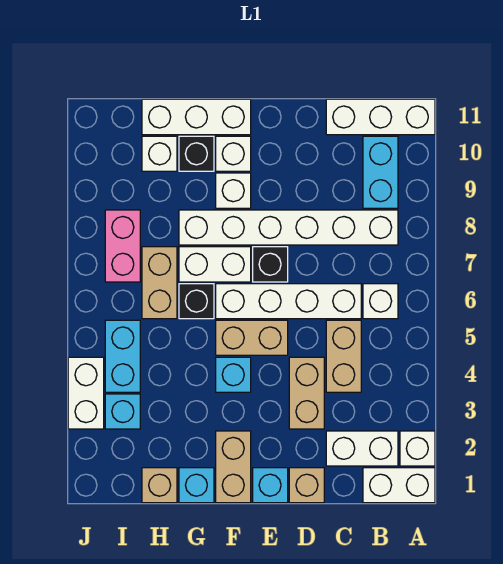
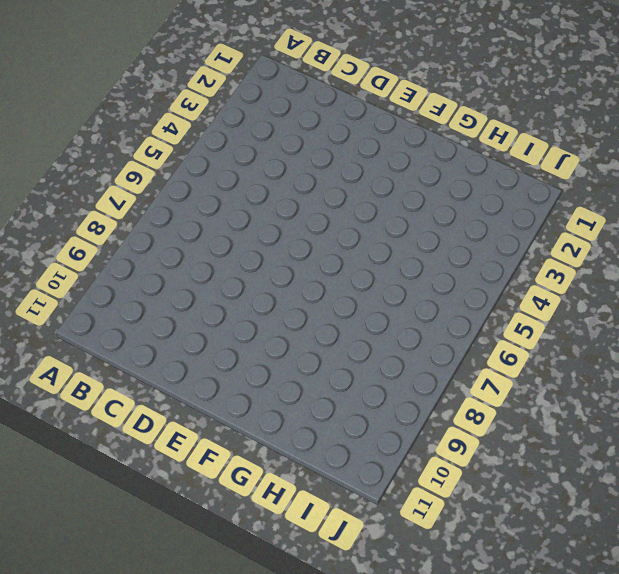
none -> white 1x2 brick [363,468,435,503]
none -> white 1x1 brick [400,431,435,466]
none -> white 1x3 brick [326,99,435,135]
none -> white 1x2 brick [326,431,398,466]

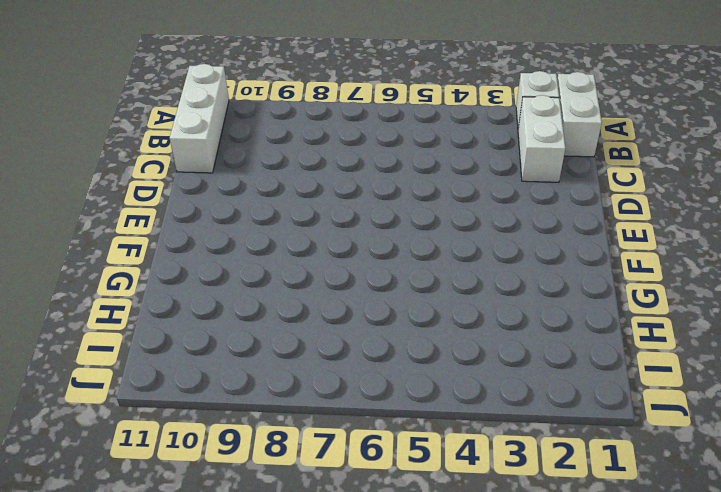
none -> white 1x1 brick [363,284,398,319]
none -> white 1x6 brick [179,210,398,245]
none -> cyan 1x2 brick [363,136,398,208]
none -> tan 1x2 brick [326,320,361,392]

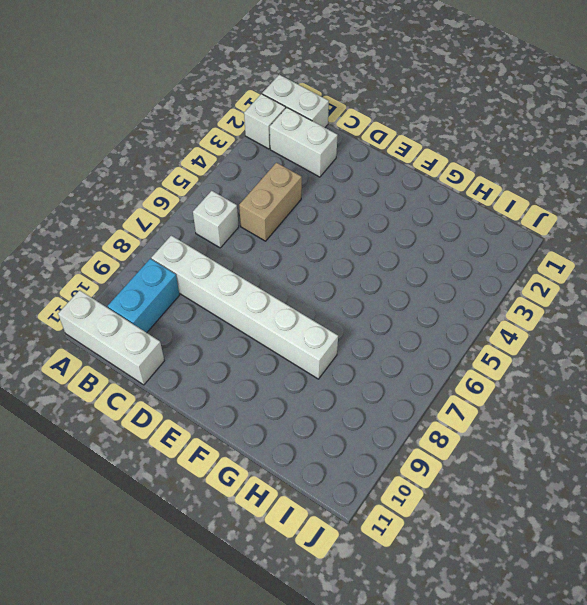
none -> white 1x4 brick [216,284,361,319]
none -> tan 1x1 brick [289,468,324,503]
none -> tan 1x2 brick [289,357,324,429]
none -> cyan 1x1 brick [253,468,288,503]

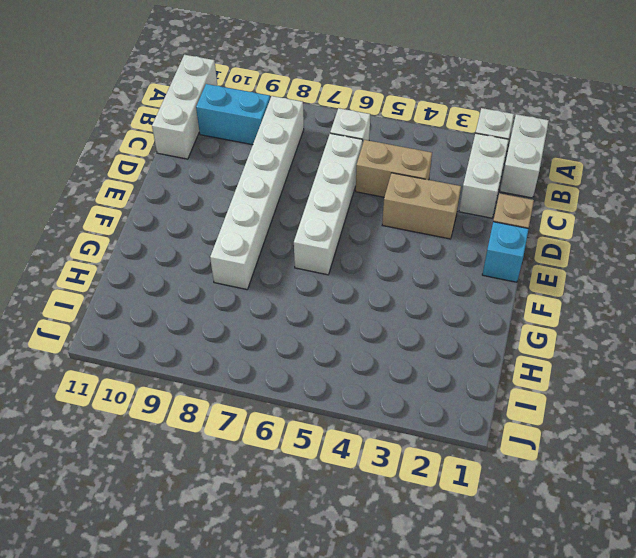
none -> tan 1x2 brick [216,320,288,355]
none -> black 1x1 brick [253,247,288,282]
none -> tan 1x2 brick [216,431,251,503]
none -> cyan 1x1 brick [216,357,251,392]

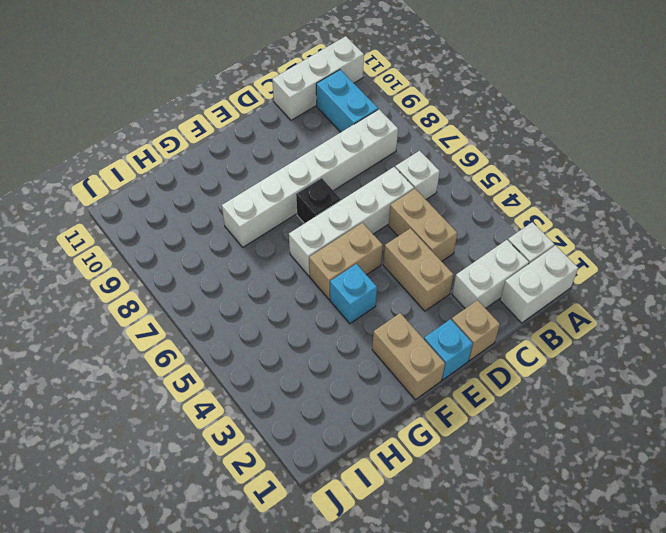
none -> white 1x2 brick [179,247,251,282]
none -> white 1x1 brick [216,173,251,208]
none -> white 1x1 brick [216,136,251,171]
none -> white 1x3 brick [142,99,251,135]

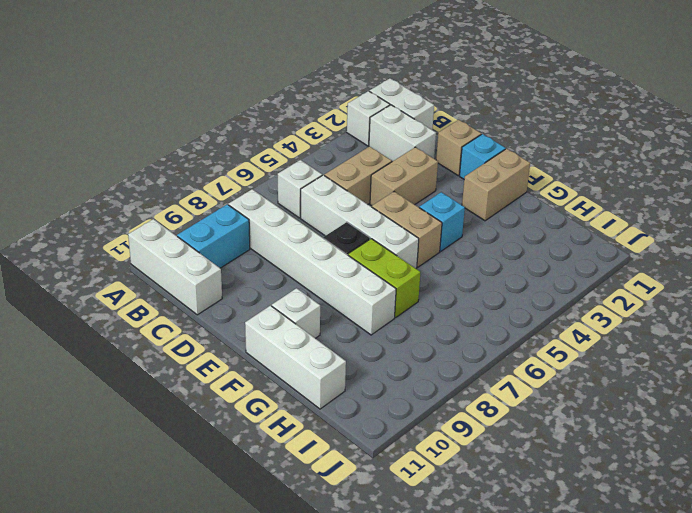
lime 1x2 brick [348,239,420,318] -> white 1x2 brick [179,247,251,282]
none -> white 1x1 brick [216,173,251,208]
none -> cyan 1x1 brick [179,468,214,503]
none -> black 1x1 brick [179,284,214,319]
none -> black 1x1 brick [179,136,214,171]

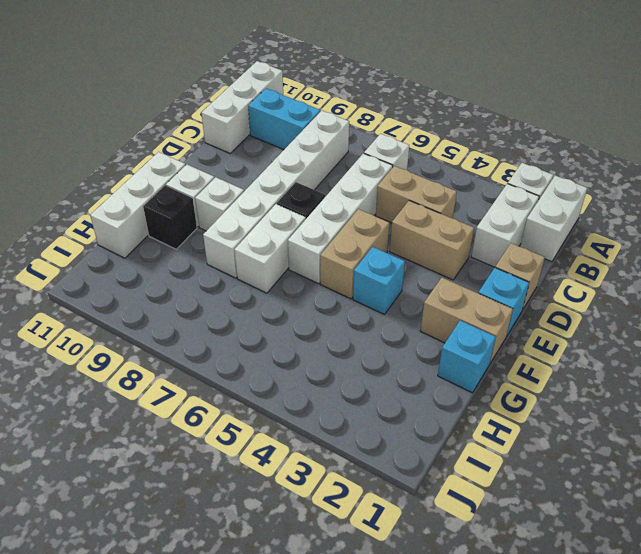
none -> black 1x1 brick [179,284,214,319]
none -> tan 1x1 brick [142,468,177,503]
none -> tan 1x2 brick [142,247,177,319]
none -> white 1x1 brick [142,136,177,171]

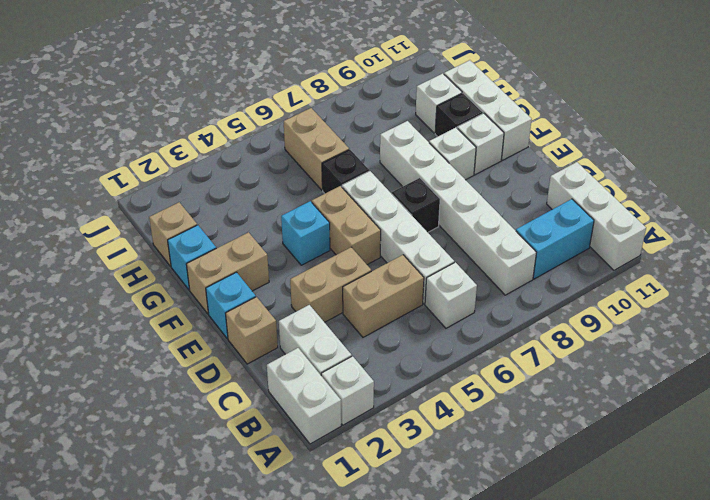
tan 1x2 brick [284,108,349,190] -> tan 1x2 brick turned to [142,247,177,319]
none -> white 1x2 brick [179,247,251,282]
none -> cyan 1x1 brick [105,394,140,429]
none -> cyan 1x2 brick [105,320,140,392]
none -> pink 1x2 brick [105,210,140,282]

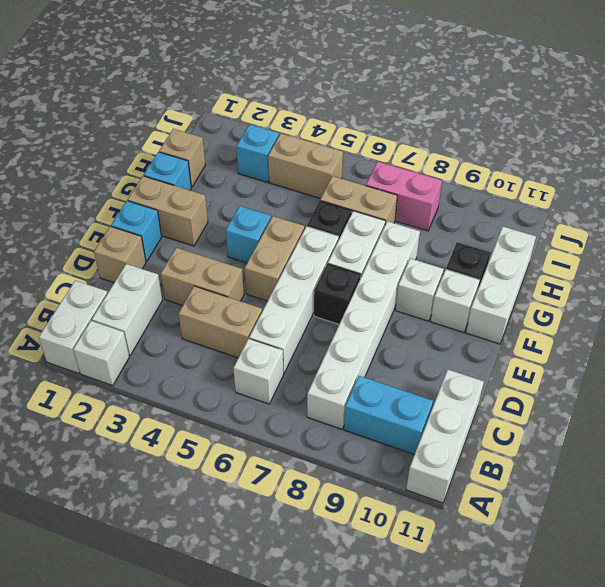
tan 1x2 brick [268,133,343,199] -> cyan 1x2 brick [105,320,140,392]
none -> white 1x1 brick [142,136,177,171]
none -> white 1x2 brick [68,357,104,429]

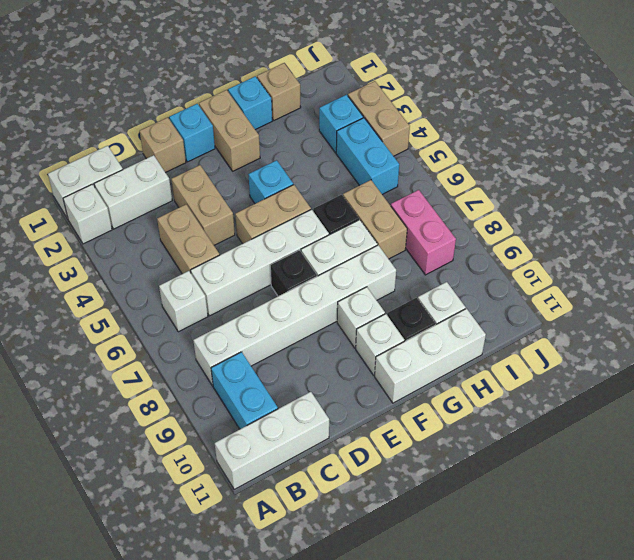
tan 1x2 brick [348,81,410,156] -> white 1x2 brick [68,357,104,429]

